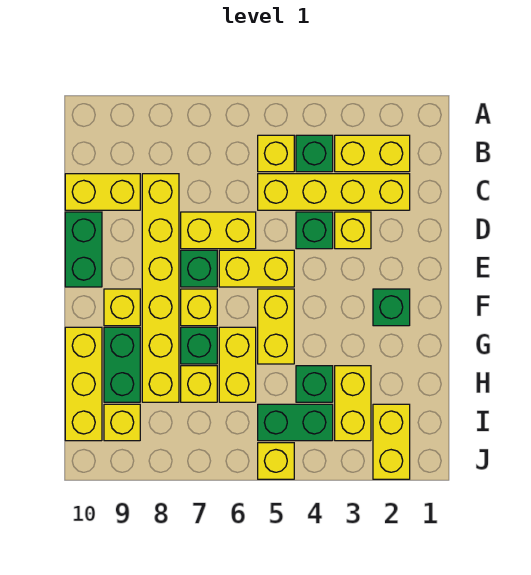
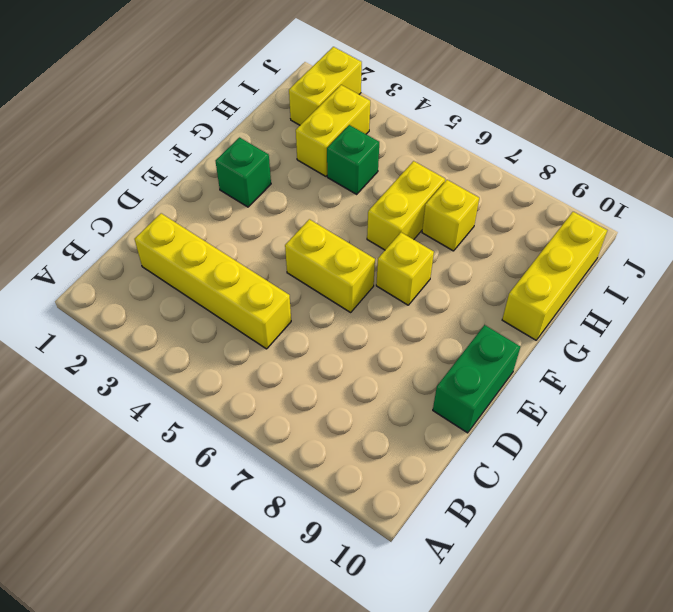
none -> yellow 1x2 brick [335,135,410,172]
none -> green 1x1 brick [296,135,333,172]
none -> yellow 1x1 brick [258,135,294,172]

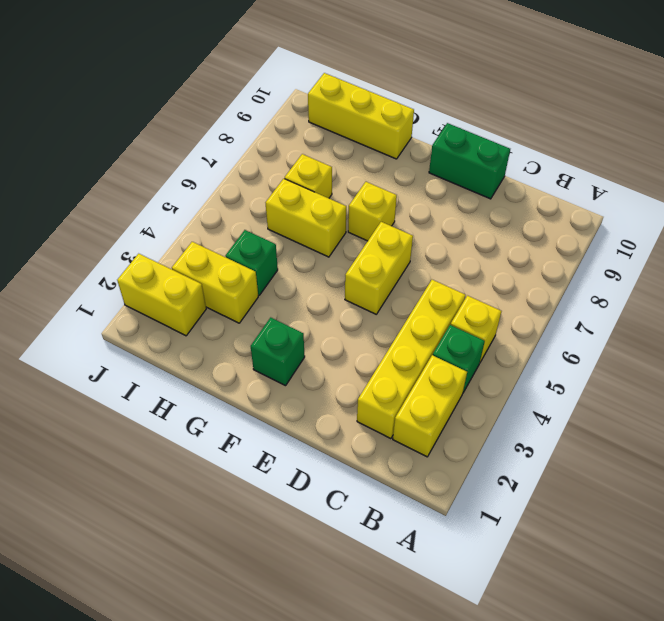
none -> yellow 1x6 brick [142,174,179,402]
none -> yellow 1x2 brick [65,174,140,210]
none -> yellow 1x1 brick [335,212,371,249]

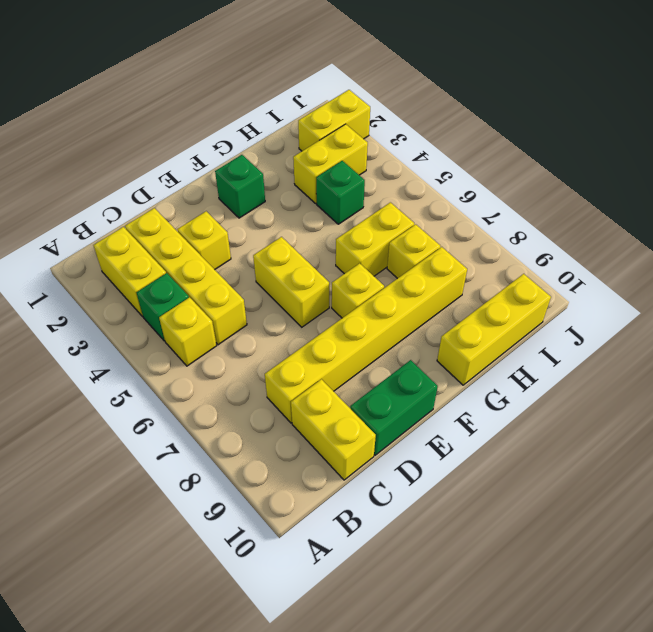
none -> green 1x1 brick [296,212,333,249]
none -> yellow 1x2 brick [181,212,256,249]
none -> green 1x1 brick [181,250,217,287]

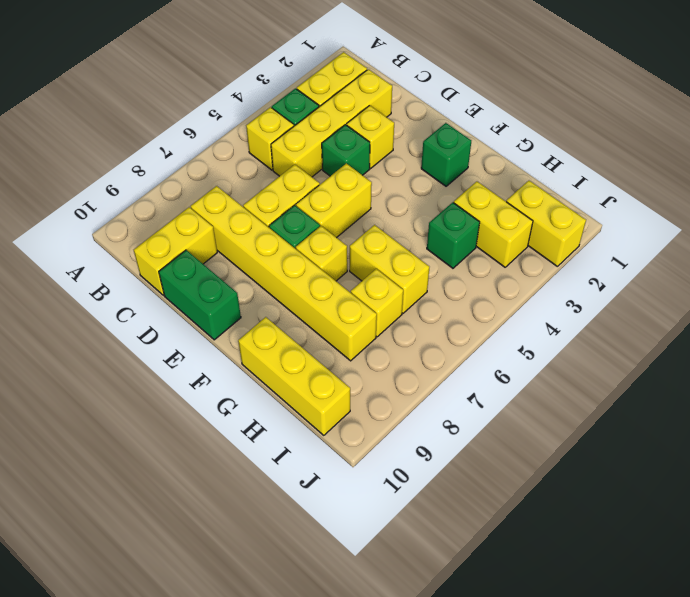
none -> yellow 1x2 brick [258,289,294,364]
none -> yellow 1x1 brick [104,289,140,326]
none -> green 1x1 brick [181,327,217,364]

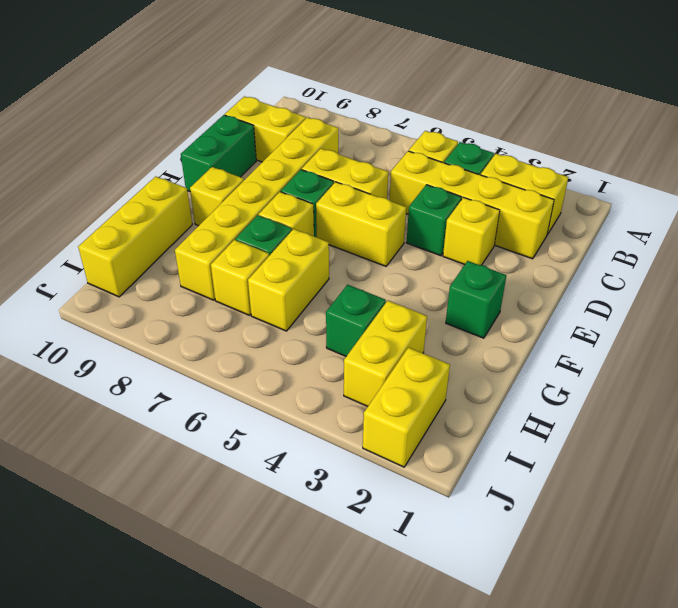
none -> yellow 1x2 brick [258,289,294,364]
none -> green 1x2 brick [104,327,140,402]
none -> green 1x2 brick [258,404,333,441]

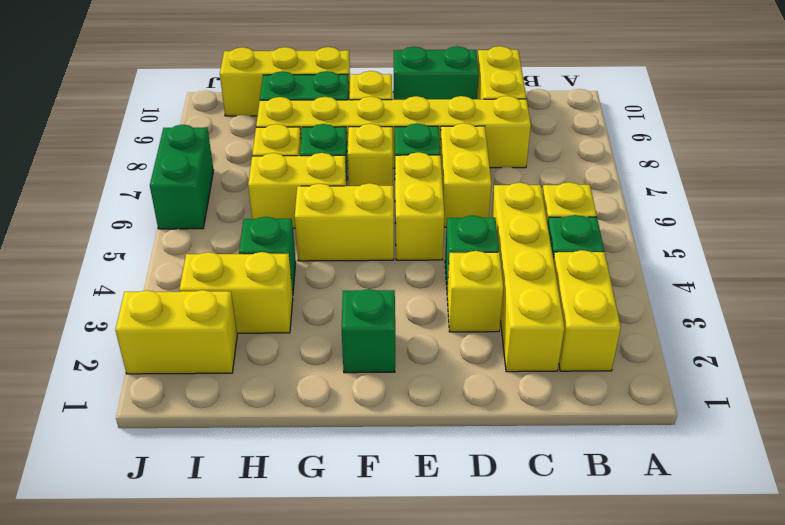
green 1x2 brick [150,125,214,229] -> green 1x2 brick moved to [258,404,333,441]
none -> yellow 1x1 brick [104,404,140,441]
none -> yellow 1x1 brick [258,443,294,479]

